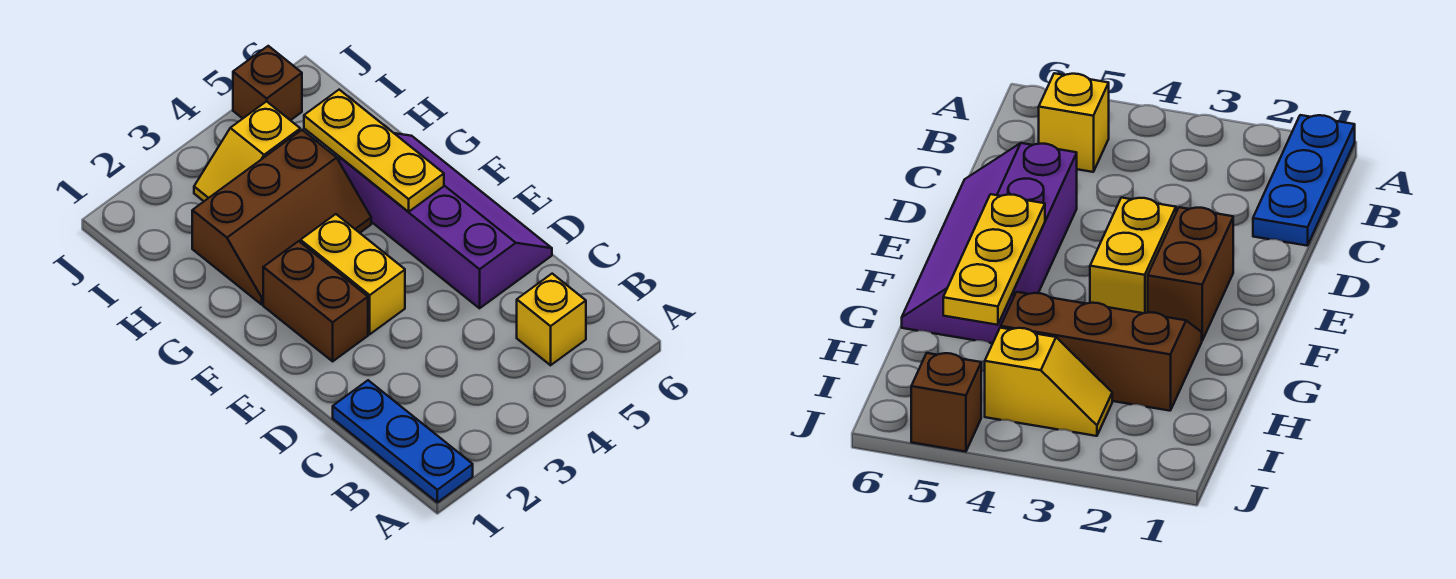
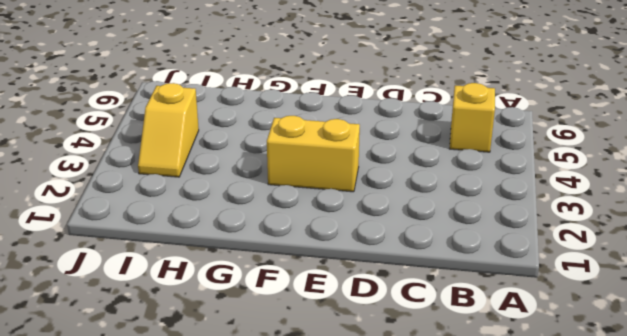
none -> blue 1x3 plate [333,380,473,502]
none -> purple 2x4 slope [339,133,552,308]

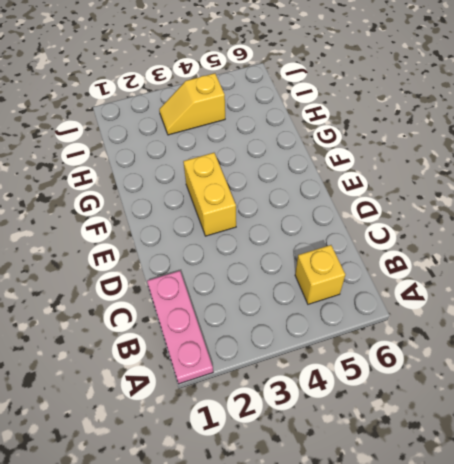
pink 1x3 plate [147,271,213,384] -> blue 1x3 plate [333,380,473,502]
none -> purple 2x4 slope [339,133,552,308]
none -> brown 1x2 brick [263,241,368,361]

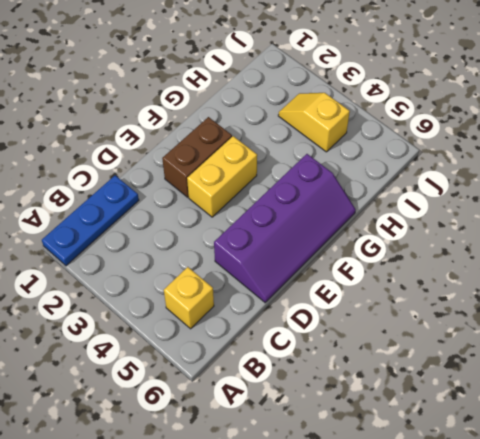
none -> brown 2x3 slope [192,130,371,304]
none -> brown 1x1 brick [233,46,302,120]

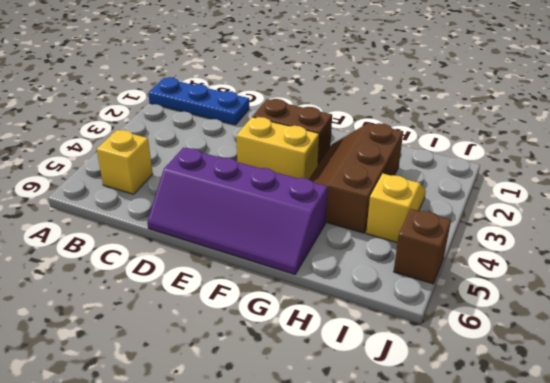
none -> yellow 1x3 plate [304,90,444,212]

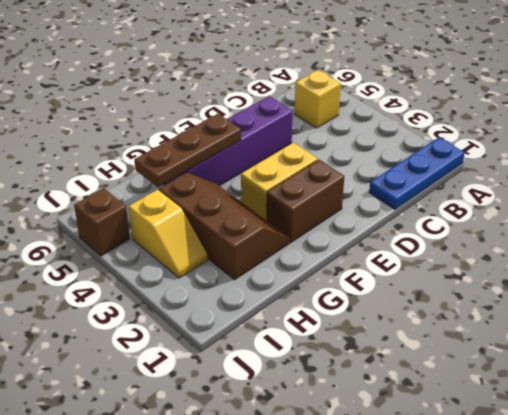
brown 1x3 plate [134,114,241,187] -> yellow 1x3 plate [304,90,444,212]

